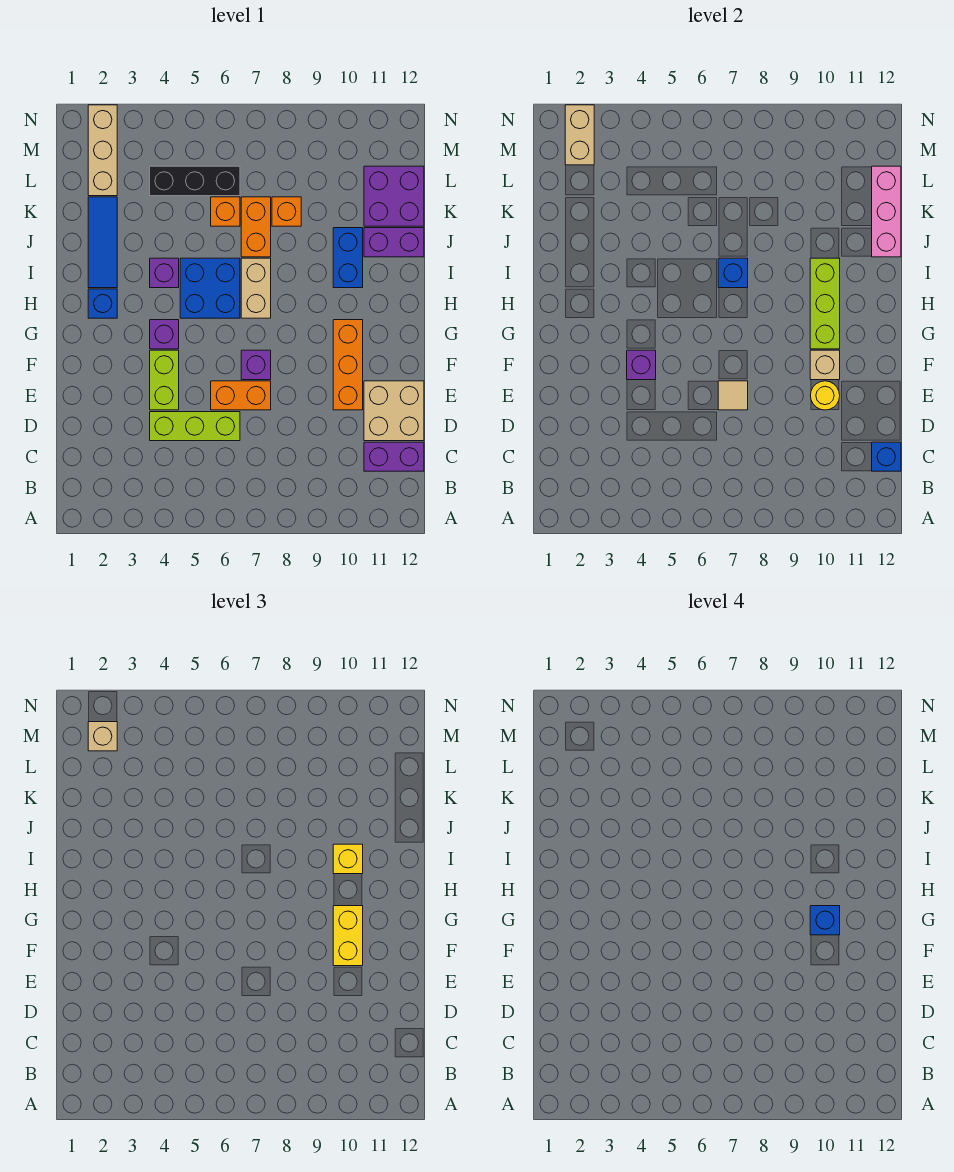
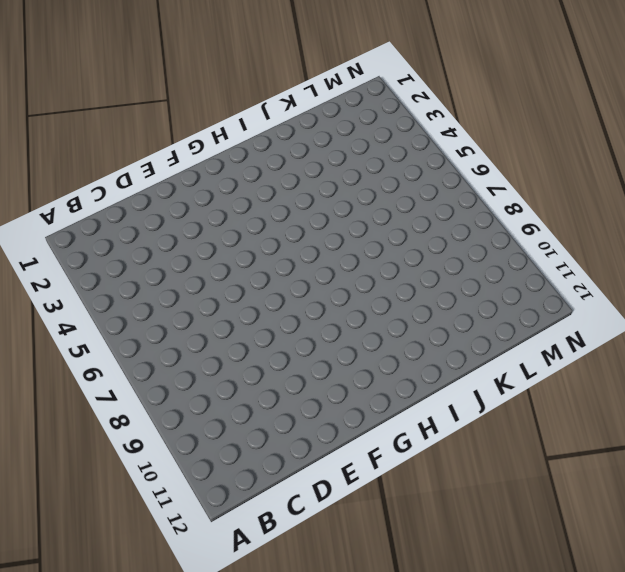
none -> purple 1x2 brick [364,442,424,471]
none -> lime 1x3 brick [150,412,240,441]
none -> tan 2x2 brick [364,381,424,441]
none -> lime 1x2 brick [150,350,179,410]

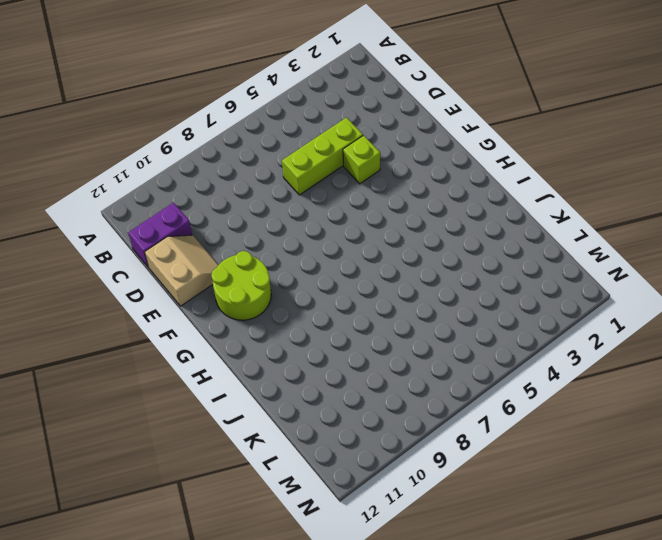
tan 2x2 slope [145,235,218,306] -> tan 2x2 brick [364,381,424,441]
lime 1x1 brick [343,135,380,184] -> lime 1x2 brick [150,350,179,410]
lime 2x2 round brick [211,251,271,320] -> orange 1x3 brick [333,320,363,410]
none -> orange 1x2 brick [211,381,271,410]
none -> purple 1x1 brick [241,350,271,380]
none -> purple 1x1 brick [150,320,179,349]
none -> blue 1x1 brick [88,289,117,318]

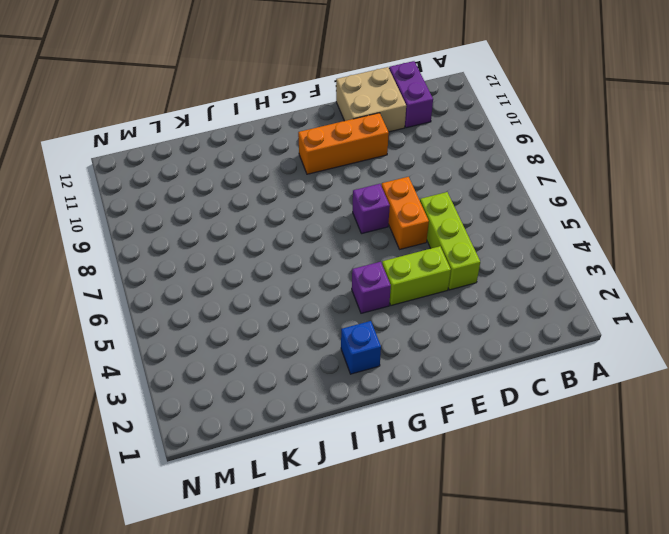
none -> blue 2x2 brick [180,258,240,318]
none -> tan 1x2 brick [241,258,271,318]
none -> blue 1x3 tile [88,197,117,288]
none -> purple 1x1 brick [150,258,179,288]

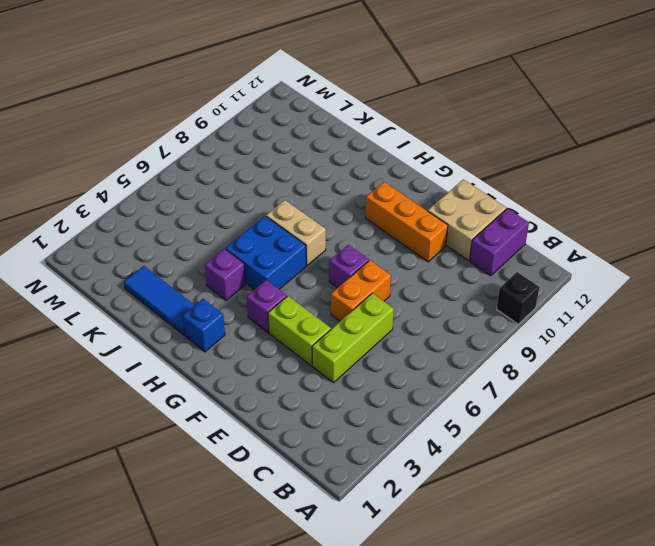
black 1x1 brick [497,272,539,324] -> none
none -> blue 1x2 brick [333,228,363,288]
none -> orange 1x2 brick [241,197,271,257]
none -> purple 1x2 brick [364,228,424,257]
none -> orange 1x1 brick [211,197,240,226]

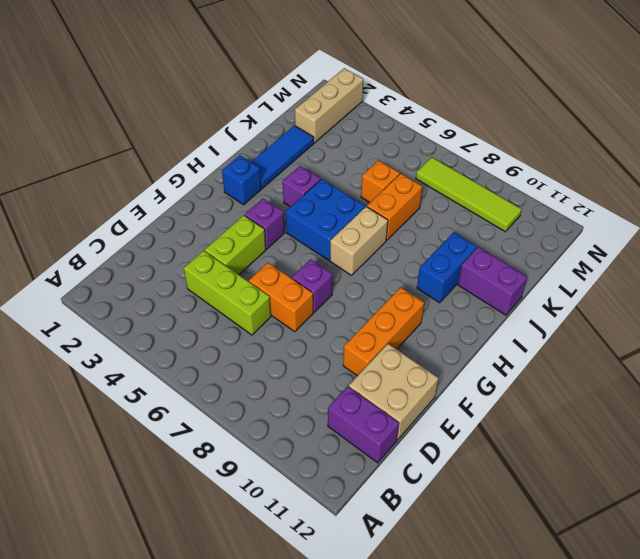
lime 1x4 tile [416,157,522,232] -> none
none -> orange 1x1 brick [272,197,301,226]
none -> purple 2x2 brick [364,166,424,226]
none -> black 1x3 brick [150,166,240,196]
none -> blue 1x1 brick [872,442,901,471]

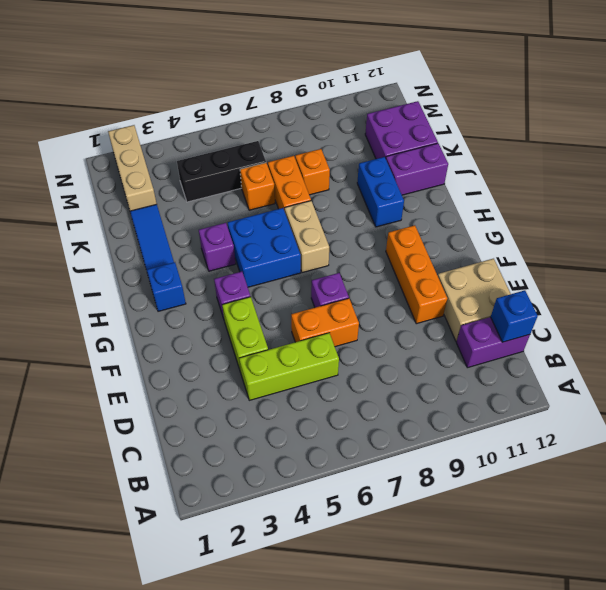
none -> tan 1x1 tile [718,381,748,410]
none -> yellow 1x1 round brick [811,381,840,410]
none -> purple 1x1 brick [627,350,656,380]
none -> tan 1x1 brick [810,350,840,380]

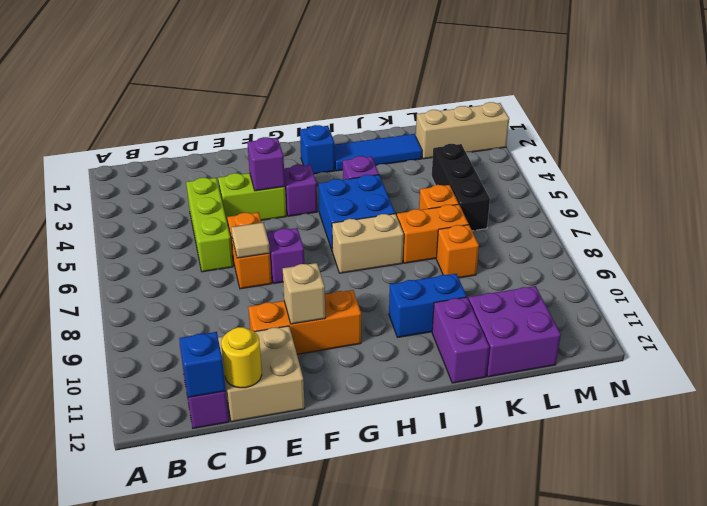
yellow 1x1 round brick [221,327,262,388] -> yellow 1x1 round brick moved to [811,381,840,410]
none -> lime 1x3 brick [810,258,840,349]
none -> blue 1x1 brick [718,258,748,288]
none -> pink 1x3 brick [872,166,901,257]
none -> tan 1x2 brick [565,105,594,165]

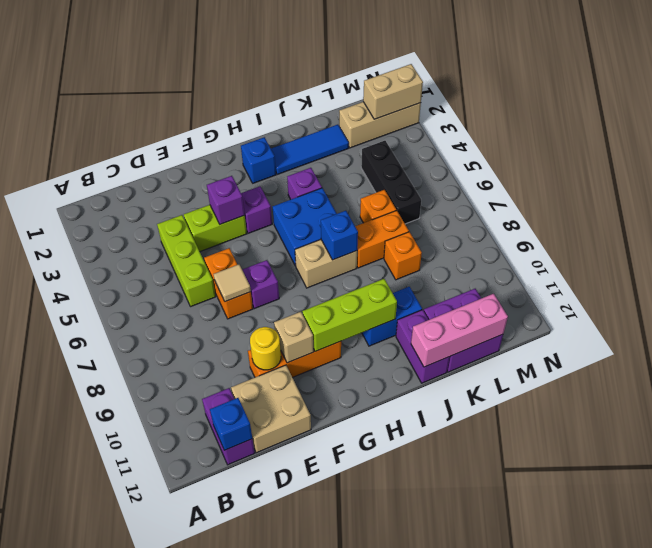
none -> yellow 1x2 brick [333,906,363,966]
none -> yellow 1x1 brick [333,844,363,874]
none -> tan 1x1 brick [88,722,117,751]
none -> blue 1x1 brick [810,906,840,935]

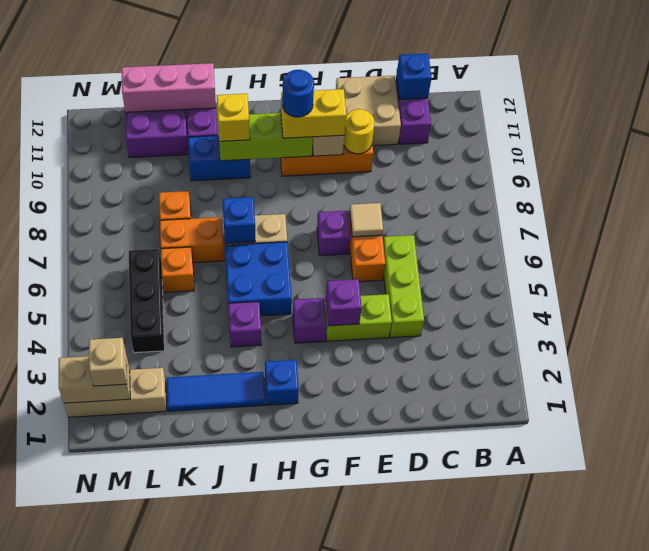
blue 1x1 round brick [282,70,314,117] -> blue 1x1 brick [810,906,840,935]

